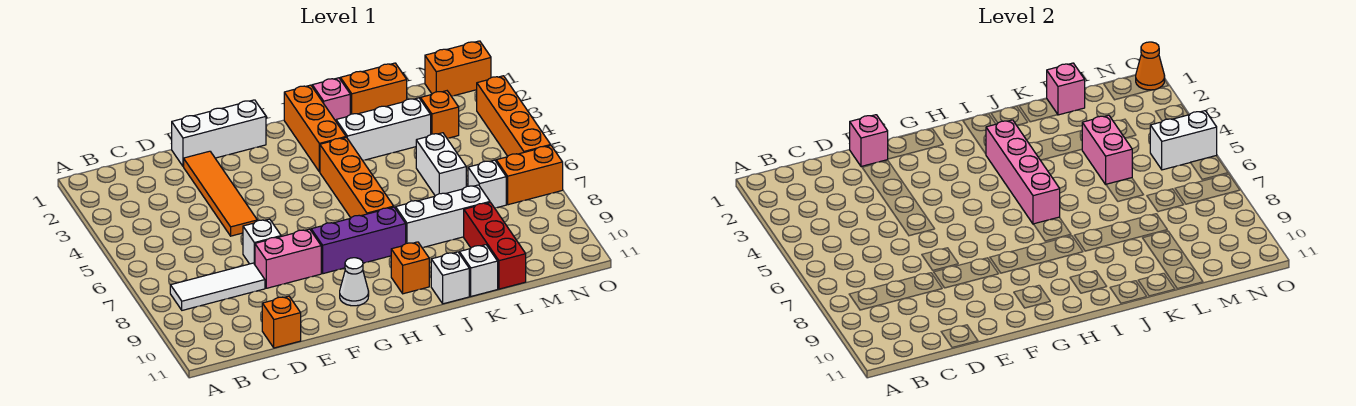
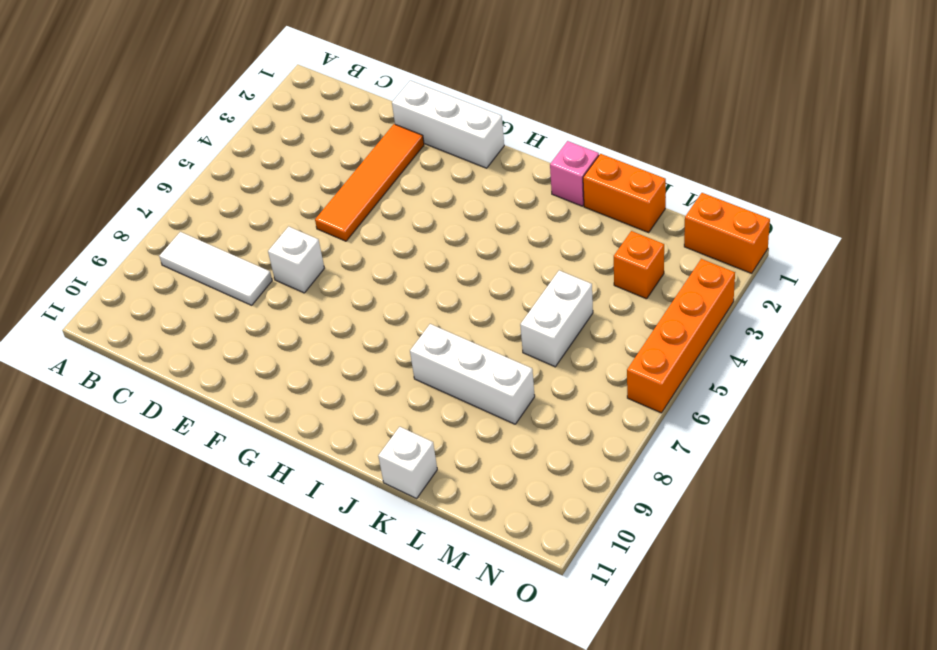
none -> orange 1x1 brick [262,296,301,348]
none -> pink 1x2 brick [255,229,321,288]
none -> purple 1x3 brick [311,207,406,274]
none -> white 1x1 cone [340,258,369,306]

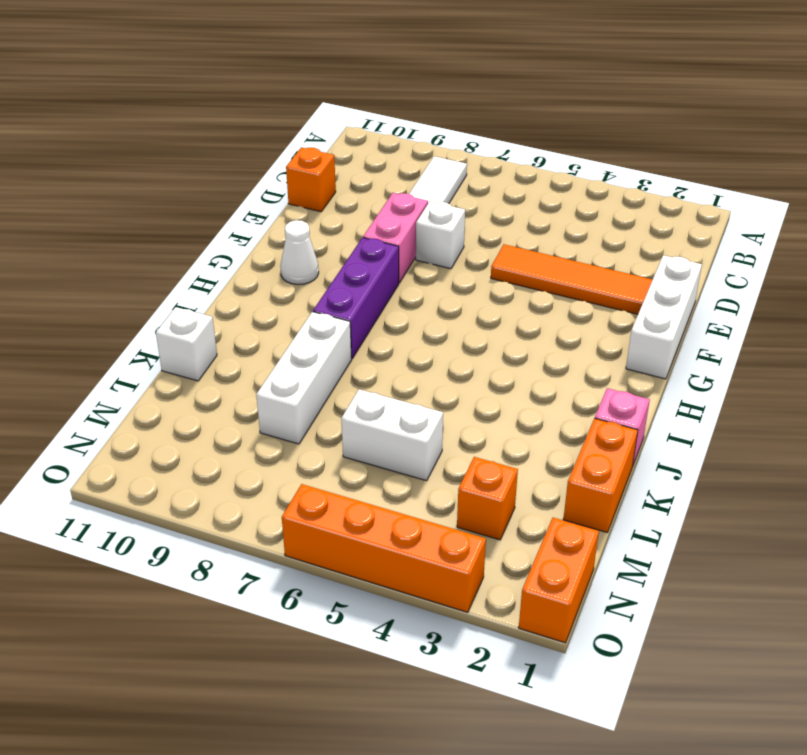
none -> orange 1x3 brick [284,85,346,172]
none -> orange 1x4 brick [320,137,394,218]
none -> orange 1x1 brick [391,242,429,294]
none -> white 1x3 brick [336,98,431,160]

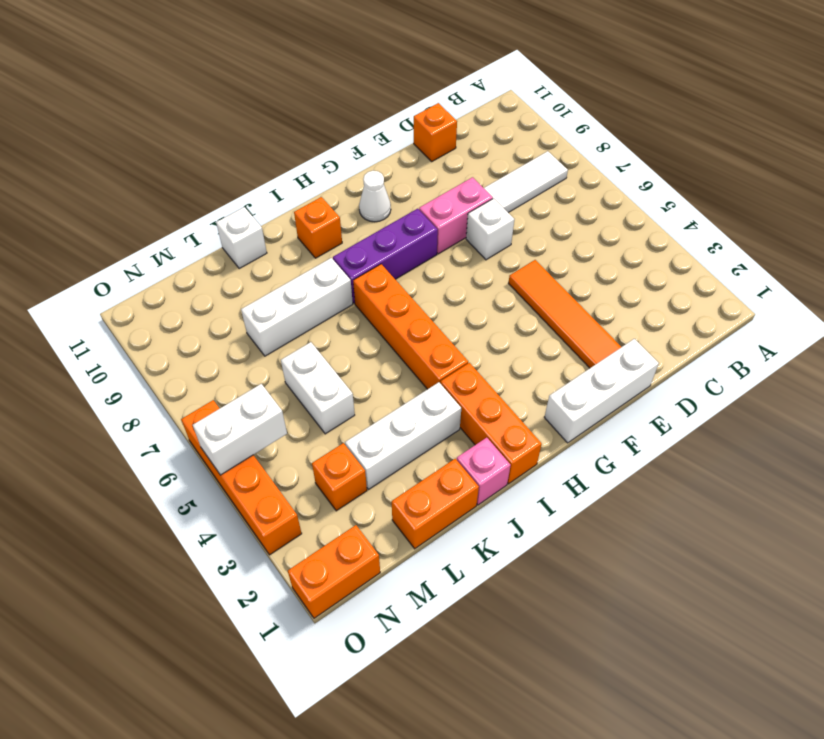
none -> white 1x1 brick [431,252,469,304]
none -> red 1x3 brick [464,202,526,289]
none -> white 1x1 brick [468,160,506,208]
none -> orange 1x2 brick [496,146,563,205]

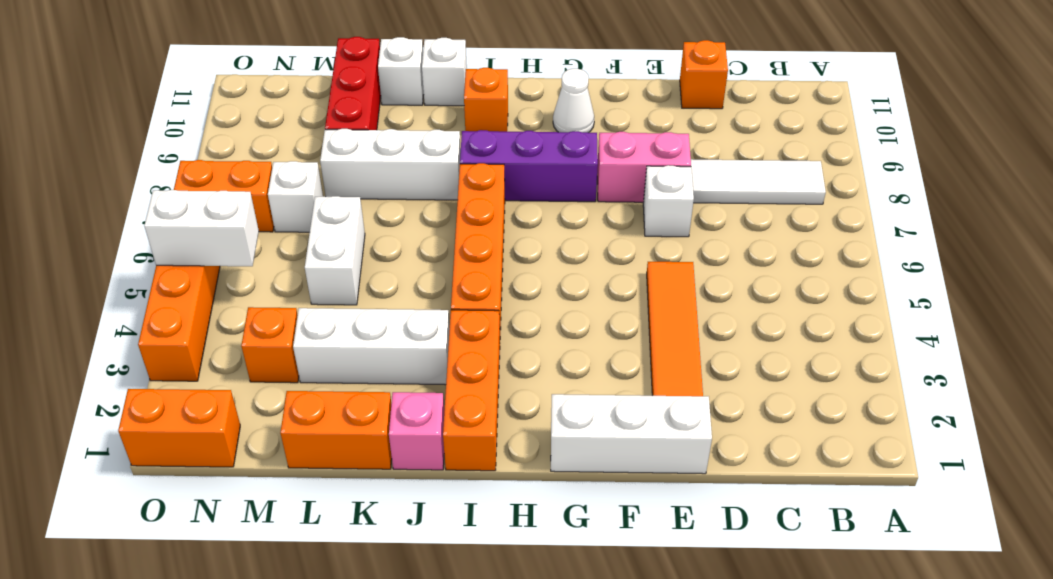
none -> pink 1x1 brick [850,115,888,166]
none -> pink 1x4 brick [986,120,1060,224]
none -> pink 1x1 brick [1047,63,1085,115]
none -> pink 1x2 brick [1082,115,1132,184]

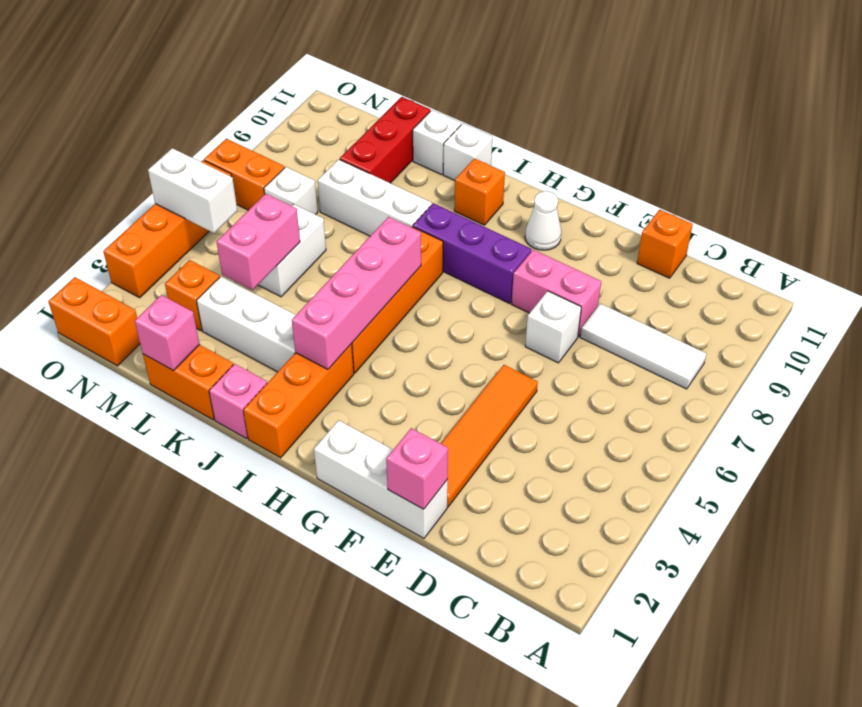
none -> orange 1x1 cone [1136,42,1165,90]

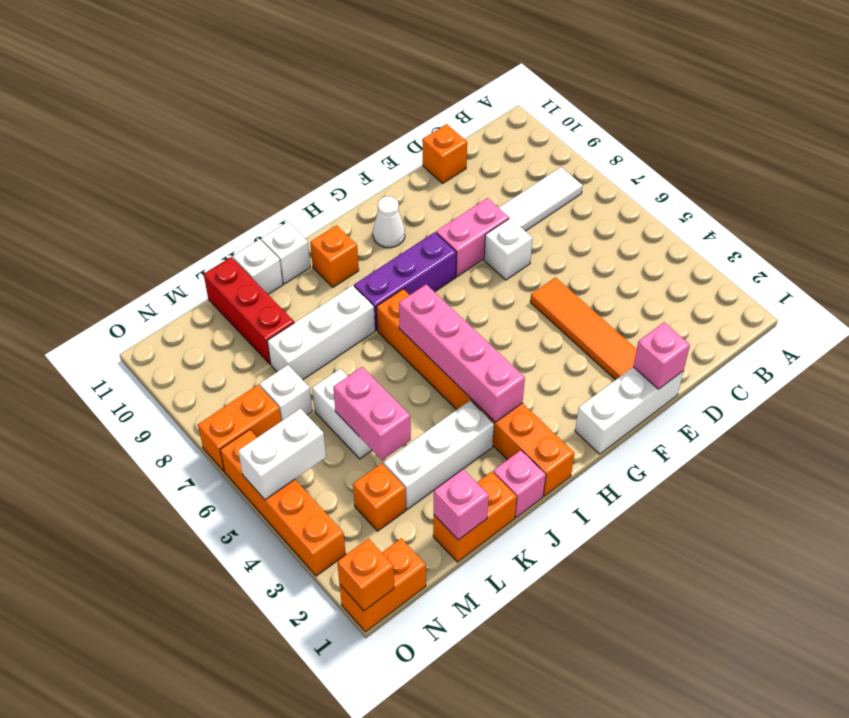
orange 1x1 brick [337,538,394,611] -> orange 1x1 cone [1136,42,1165,90]

